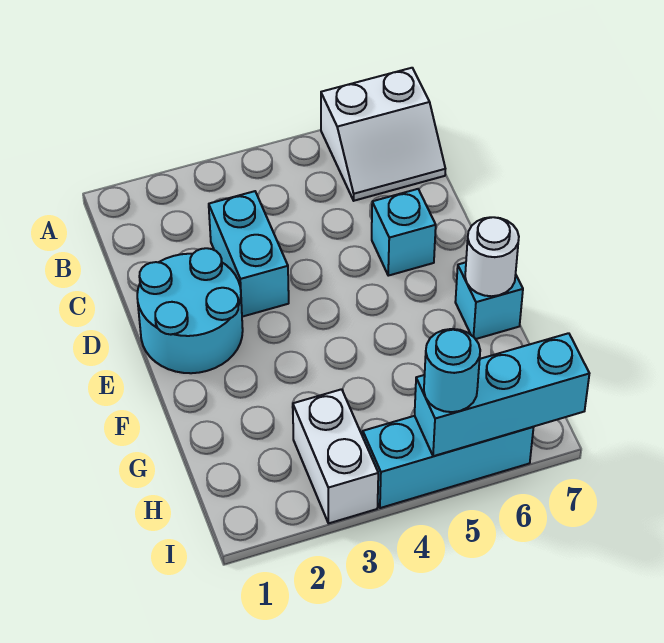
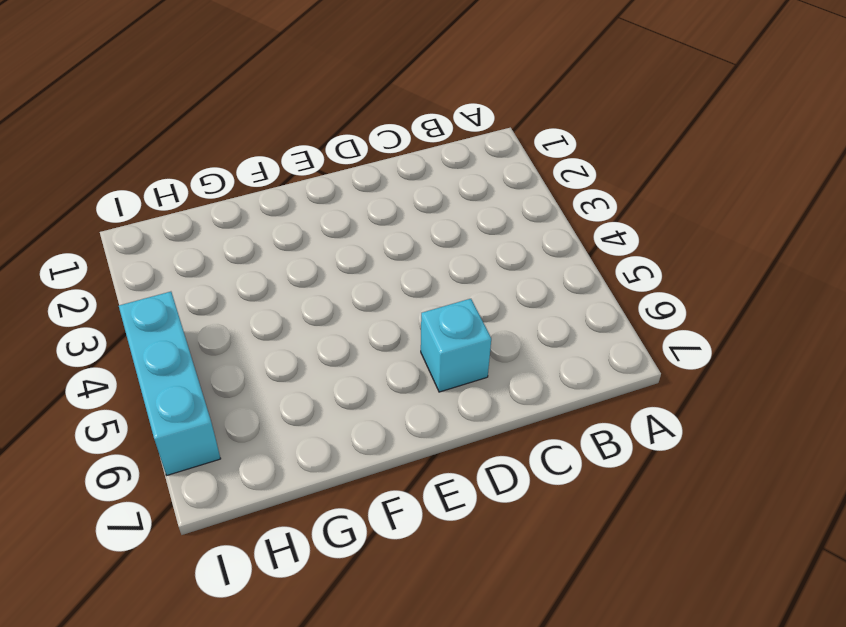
none -> white 2x2 slope [321,68,445,201]
none -> cyan 1x2 brick [209,191,289,317]

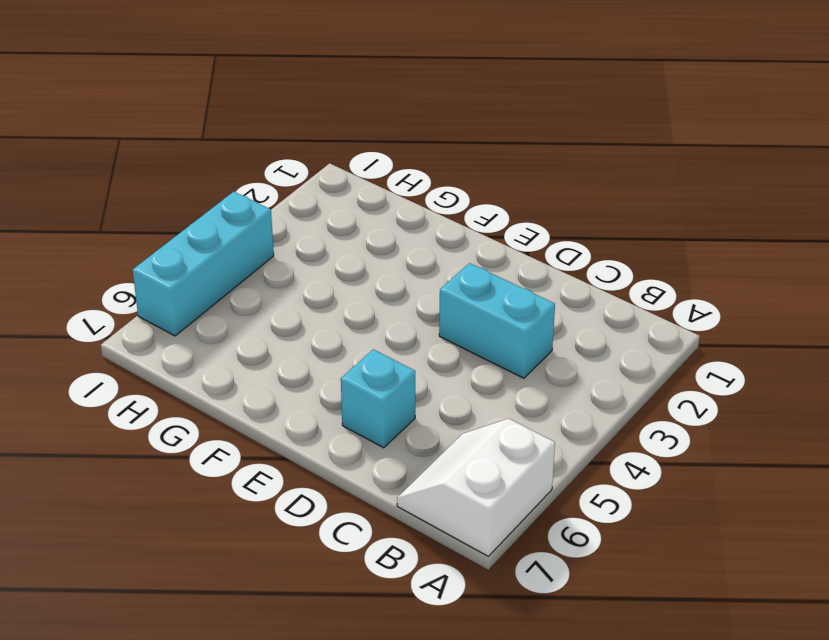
none -> cyan 2x2 round brick [137,248,243,373]
none -> cyan 1x1 brick [455,262,523,339]

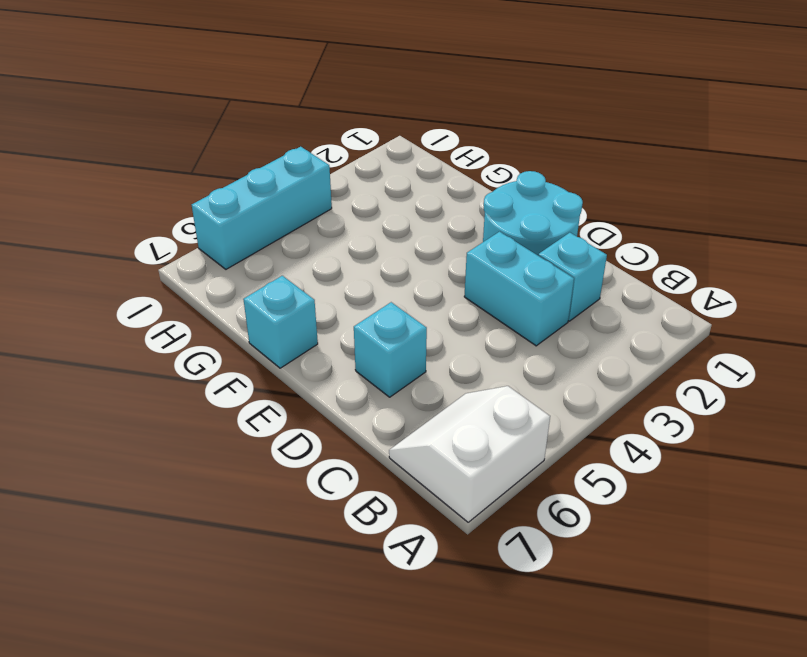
cyan 1x1 brick [538,233,607,321] -> none
none -> white 1x2 brick [293,389,378,523]
none -> white 1x1 round brick [465,217,519,296]

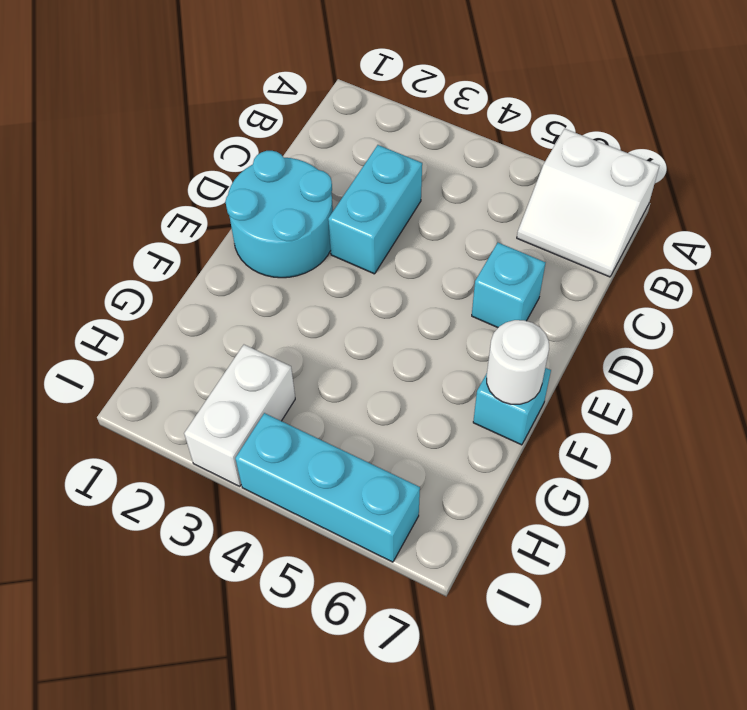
none -> cyan 1x3 brick [415,333,589,456]
none -> cyan 1x1 round brick [424,329,480,412]

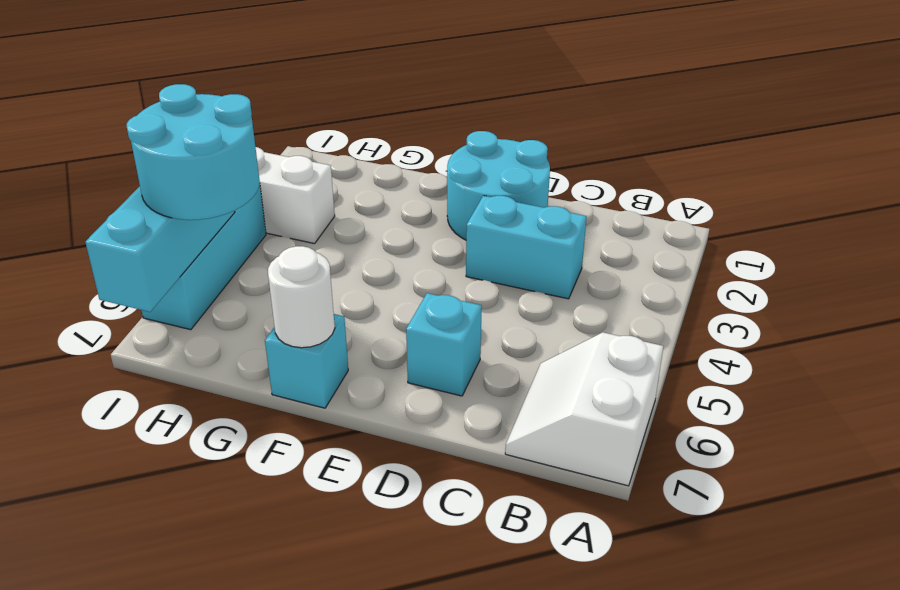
cyan 2x2 round brick [127,84,260,220] -> cyan 1x1 round brick [424,329,480,412]

